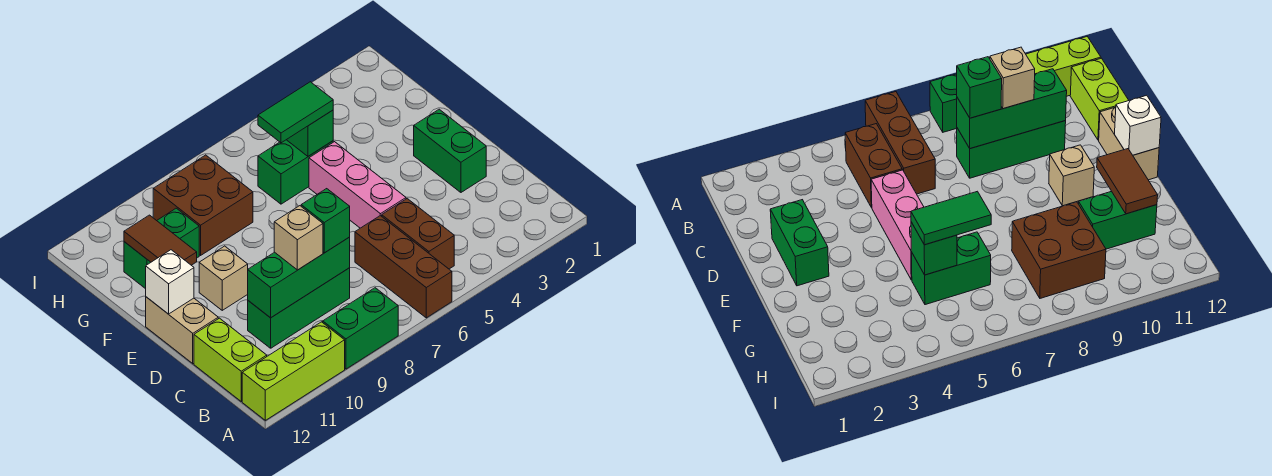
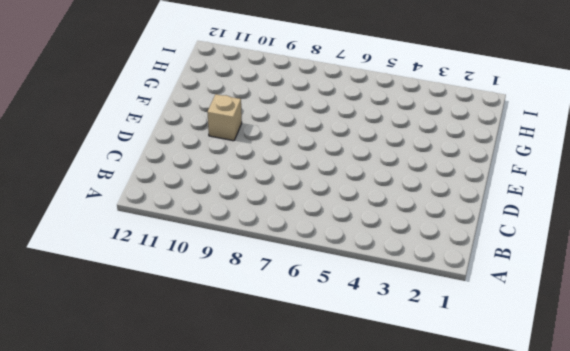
none -> brown 1x3 brick [355,216,452,318]
none -> green 1x2 brick [323,288,398,369]
none -> lime 1x3 brick [242,322,345,420]

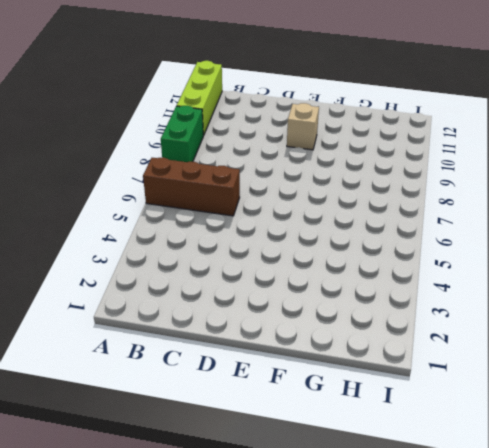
none -> brown 1x2 brick [382,199,454,269]
none -> lime 1x2 brick [194,318,267,401]
none -> green 1x3 brick [248,268,350,348]

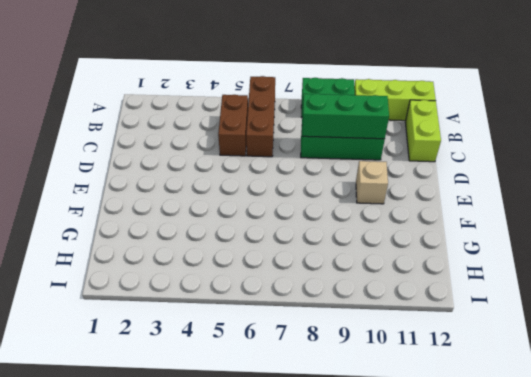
none -> green 1x2 brick [414,109,486,192]
none -> pink 1x3 brick [309,142,406,228]
none -> tan 1x2 brick [146,297,218,364]

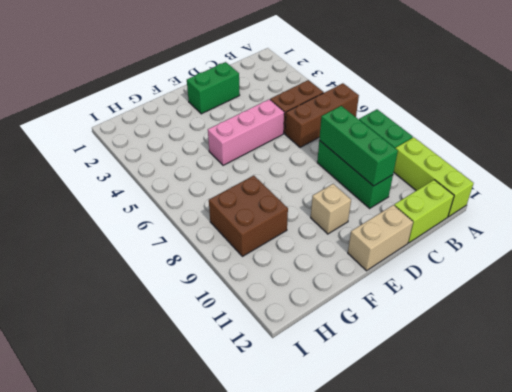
none -> green 1x2 brick [258,140,333,204]
none -> green 1x2 brick [124,208,199,289]
none -> white 1x1 brick [146,250,194,314]

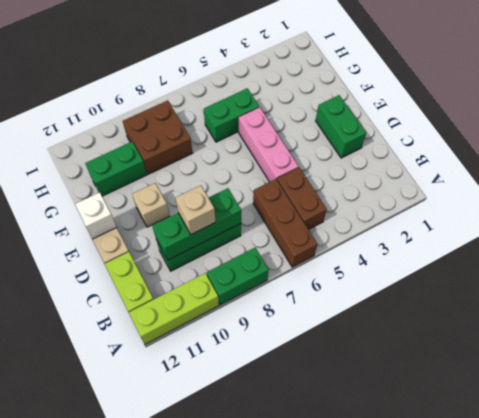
none -> brown 1x2 tile [124,215,197,265]
none -> green 1x1 brick [287,110,333,156]
none -> green 1x1 brick [301,189,350,253]

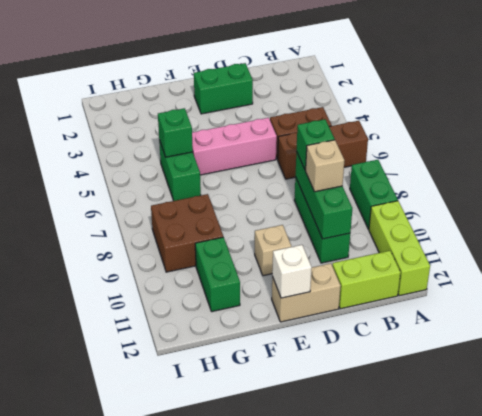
none -> brown 1x2 tile [124,215,197,265]
none -> green 1x2 tile [258,82,333,143]

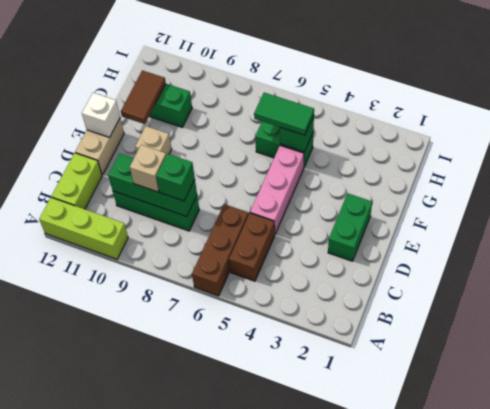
none -> green 1x2 brick [323,288,398,369]
none -> brown 2x2 brick [153,155,253,255]

